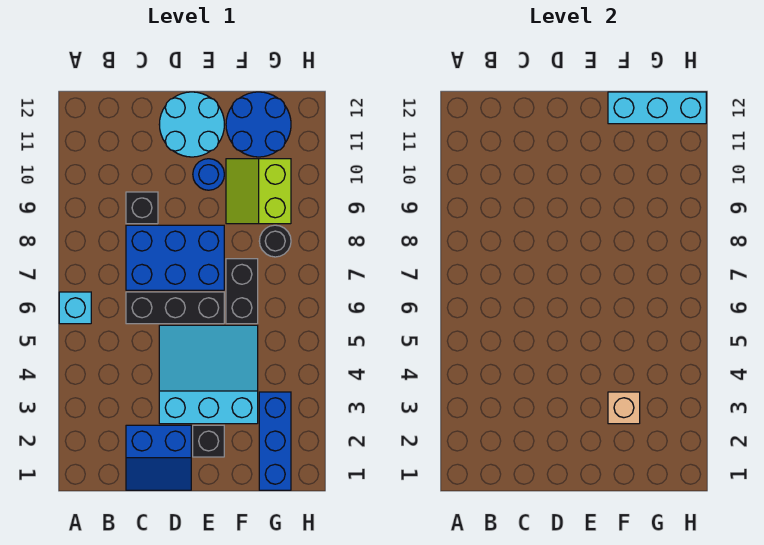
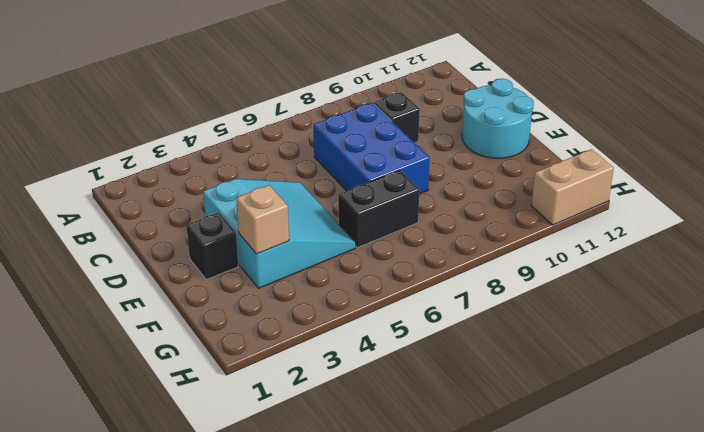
tan 1x2 brick [531,149,614,225] -> none
none -> cyan 1x1 brick [59,292,91,324]
none -> blue 2x2 slope [126,425,191,490]
none -> black 1x3 brick [126,292,224,324]

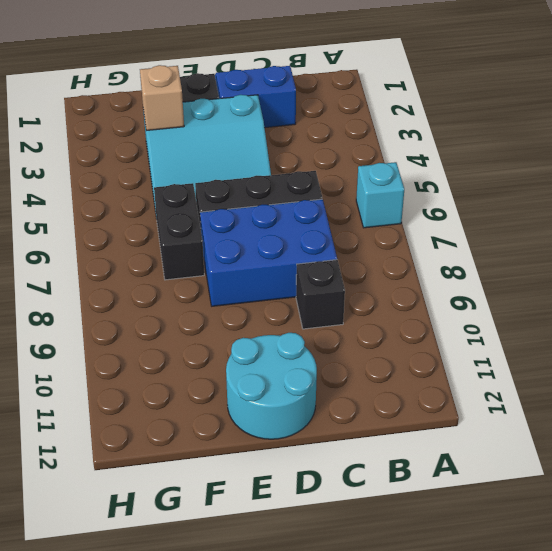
none -> blue 1x1 round brick [193,159,224,190]
none -> lime 2x2 slope [226,159,291,224]
none -> blue 2x2 round brick [226,92,291,157]

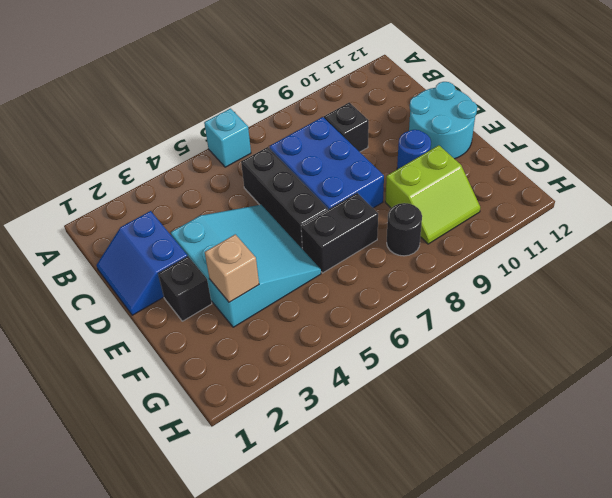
lime 2x2 slope [385,145,480,244] -> lime 2x2 slope turned to [226,159,291,224]
none -> blue 2x2 round brick [226,92,291,157]
none -> blue 1x3 brick [259,392,291,490]
none -> cyan 1x3 brick [608,92,706,124]

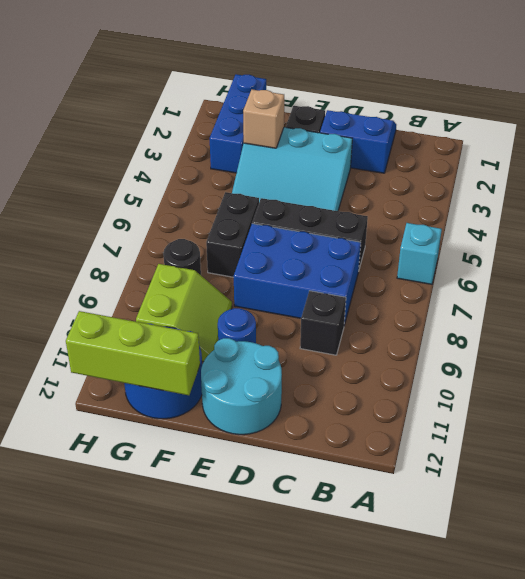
lime 1x3 brick [66,311,200,395] -> cyan 1x3 brick [608,92,706,124]

